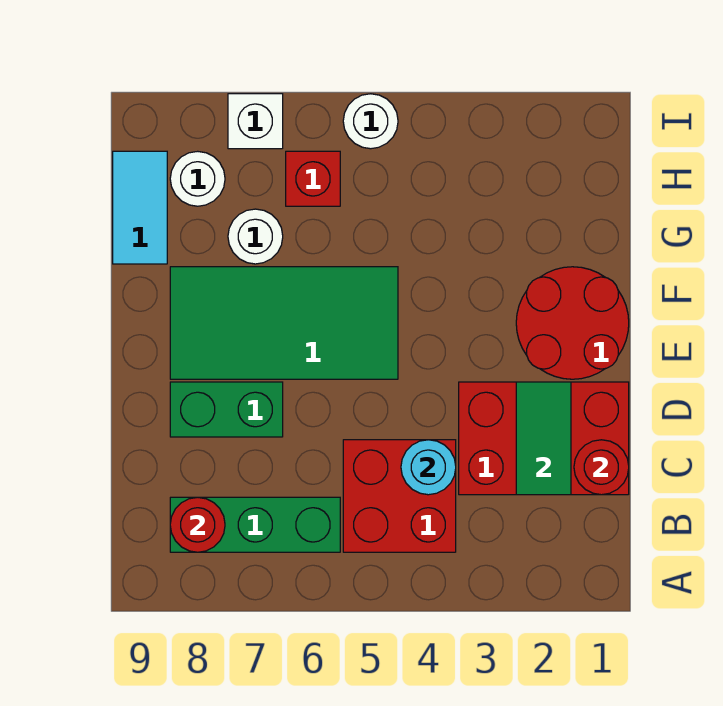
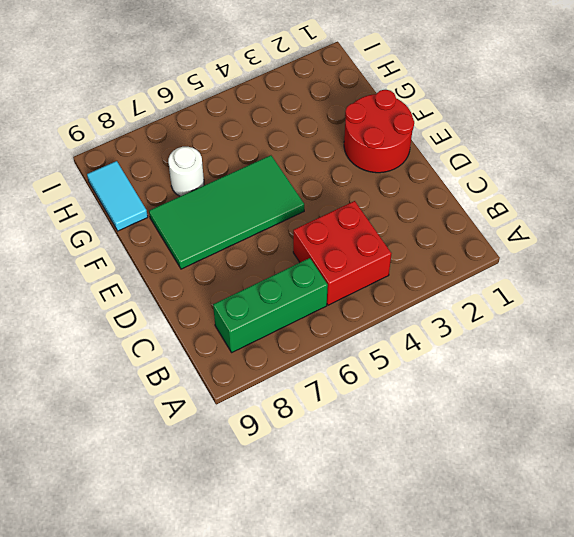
none -> red 2x3 brick [459,382,629,495]
none -> green 1x2 brick [170,382,283,437]
none -> red 1x1 brick [286,151,340,206]

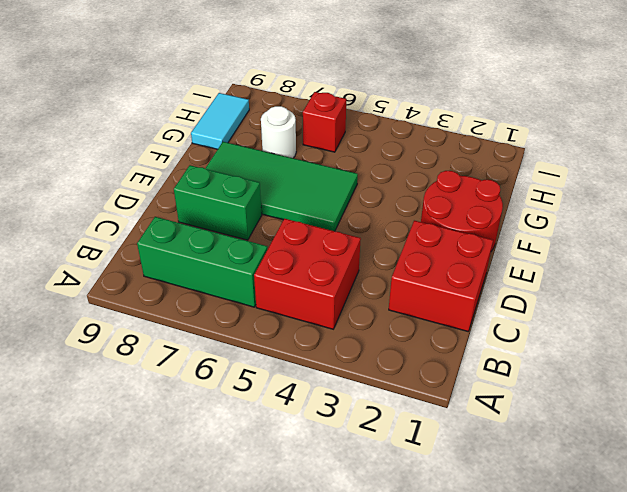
red 2x2 brick [389,221,493,331] -> red 2x3 brick [459,382,629,495]
none -> white 1x1 round brick [170,151,225,206]
none -> white 1x1 round brick [343,94,398,149]
none -> white 1x1 brick [228,94,283,149]

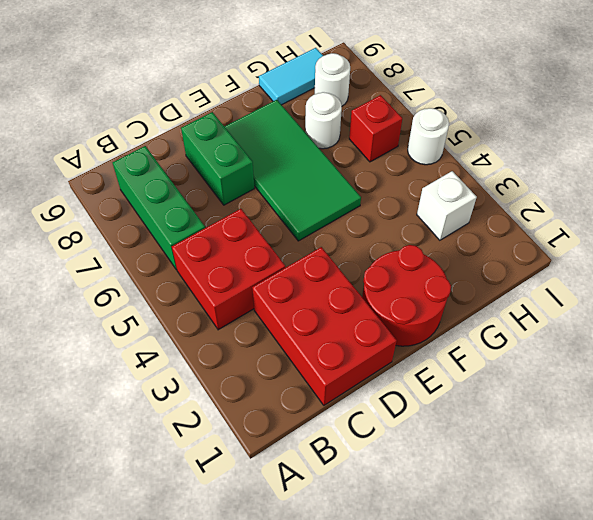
white 1x1 brick [417,171,477,240] -> white 1x1 brick moved to [228,94,283,149]
none -> red 1x1 round brick [170,497,225,552]
none -> red 1x1 round brick [574,440,629,495]
none -> green 1x2 tile [516,382,571,495]

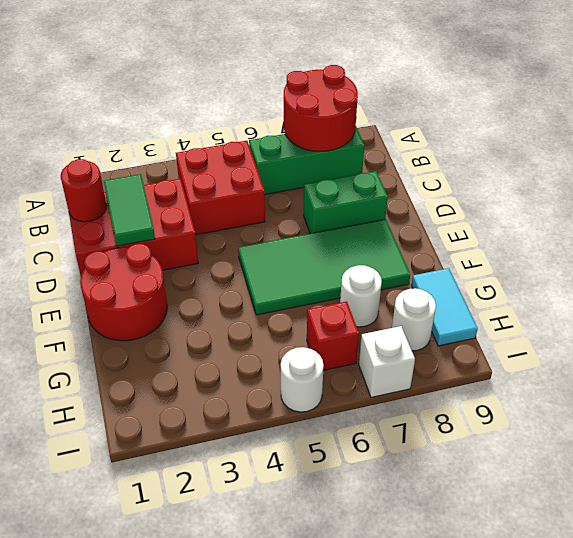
red 2x2 round brick [284,65,358,151] -> red 1x1 round brick [170,497,225,552]
none -> cyan 1x1 round brick [401,440,456,495]

